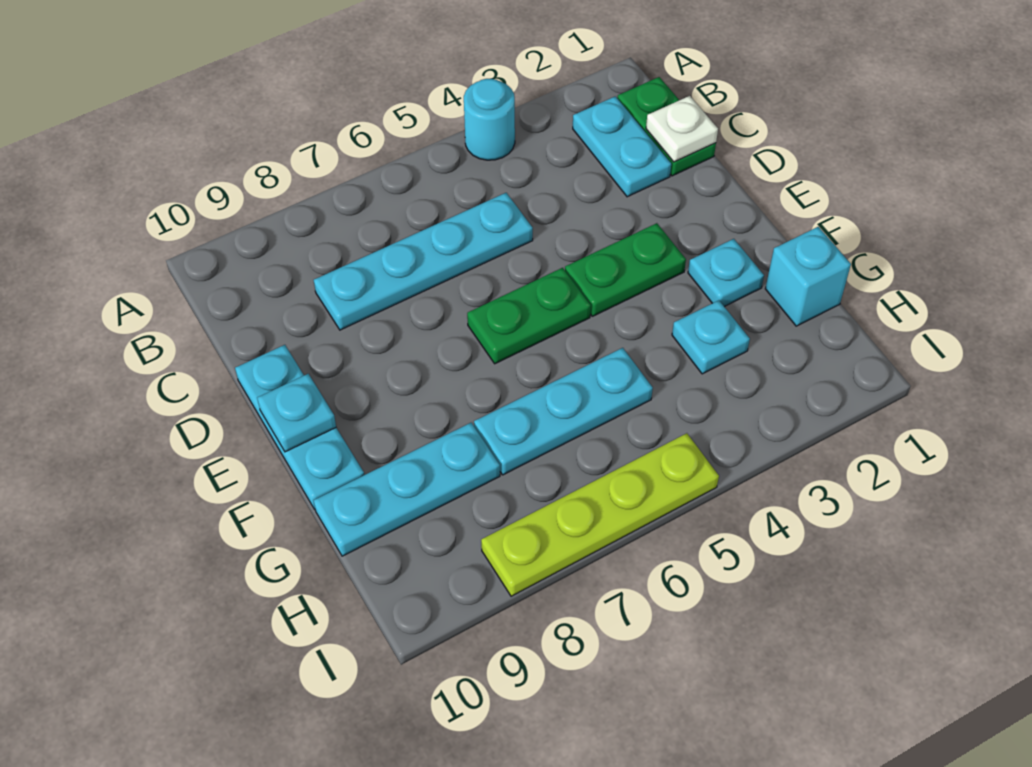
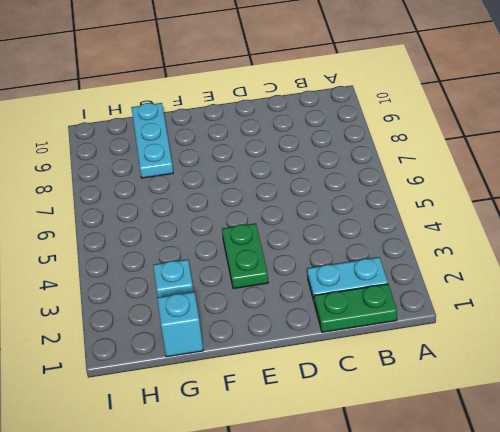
none -> cyan 1x1 round brick [464,79,515,160]
none -> cyan 1x4 plate [314,193,533,330]
none -> cyan 1x3 plate [235,345,364,509]

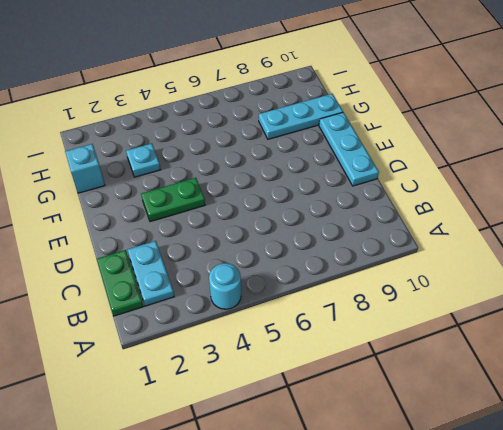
none -> cyan 1x4 plate [314,193,533,330]
none -> green 1x2 plate [467,268,591,364]
none -> cyan 1x1 plate [688,239,764,307]

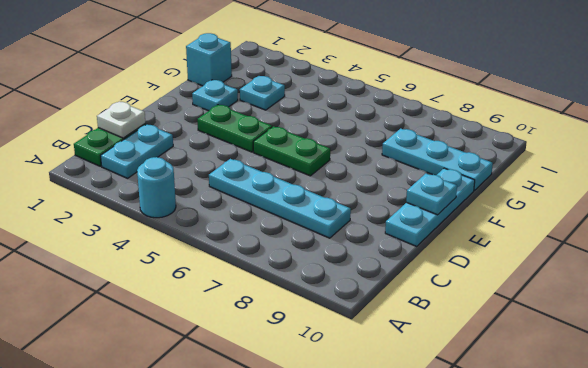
none -> cyan 1x3 plate [474,348,653,475]
none -> lime 1x4 plate [481,433,719,596]

